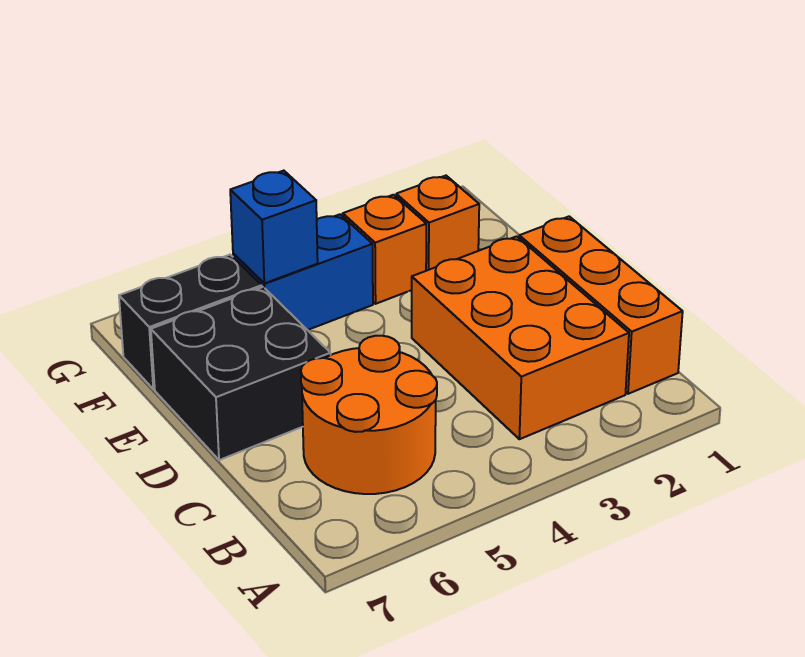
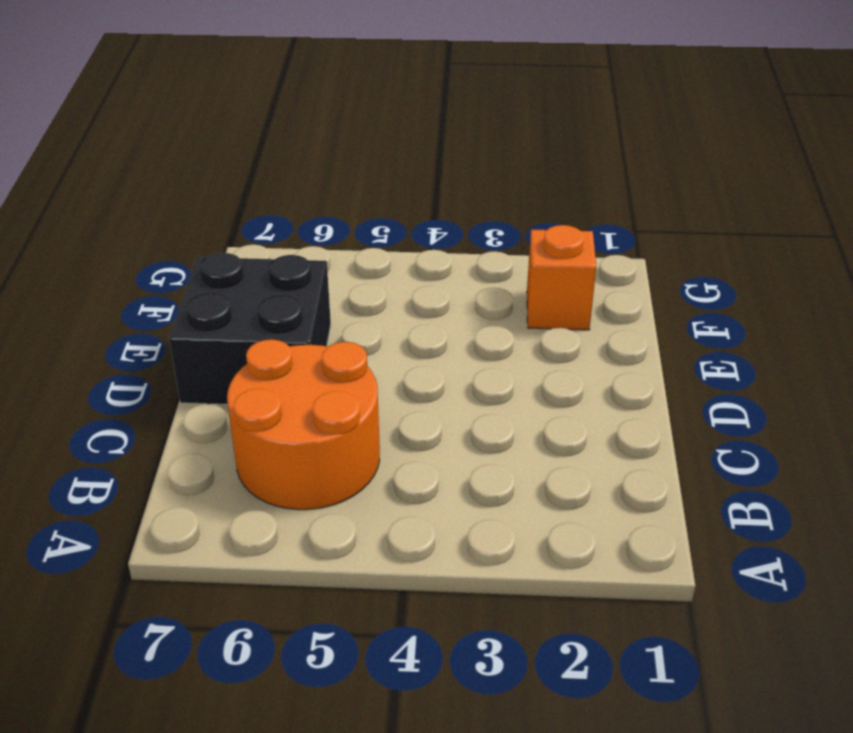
none -> orange 1x3 brick [519,217,683,394]
none -> orange 2x3 brick [412,236,629,439]

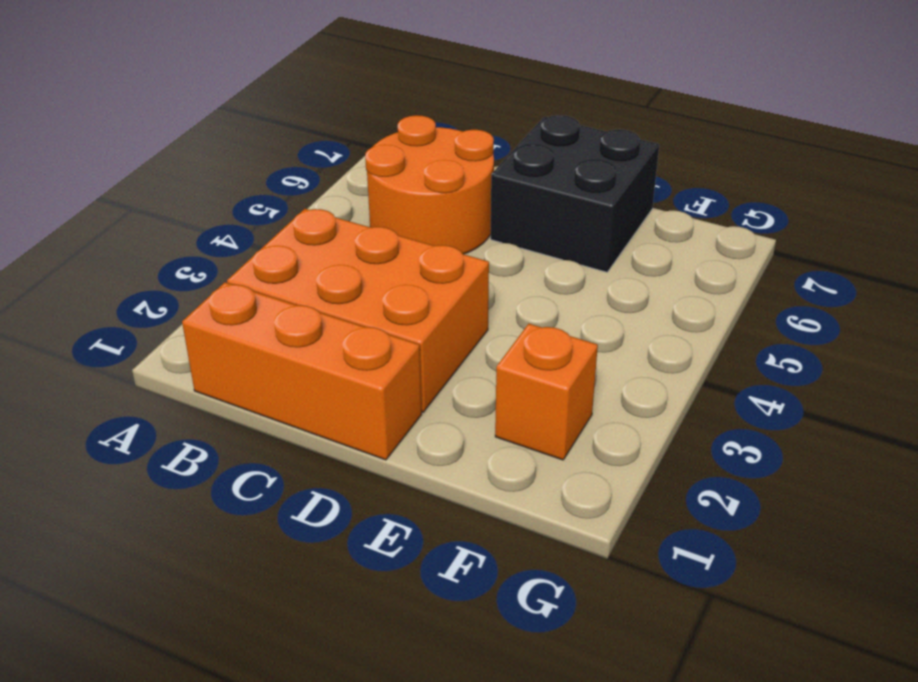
none -> orange 1x1 brick [343,195,426,304]
none -> blue 1x2 brick [233,214,373,330]

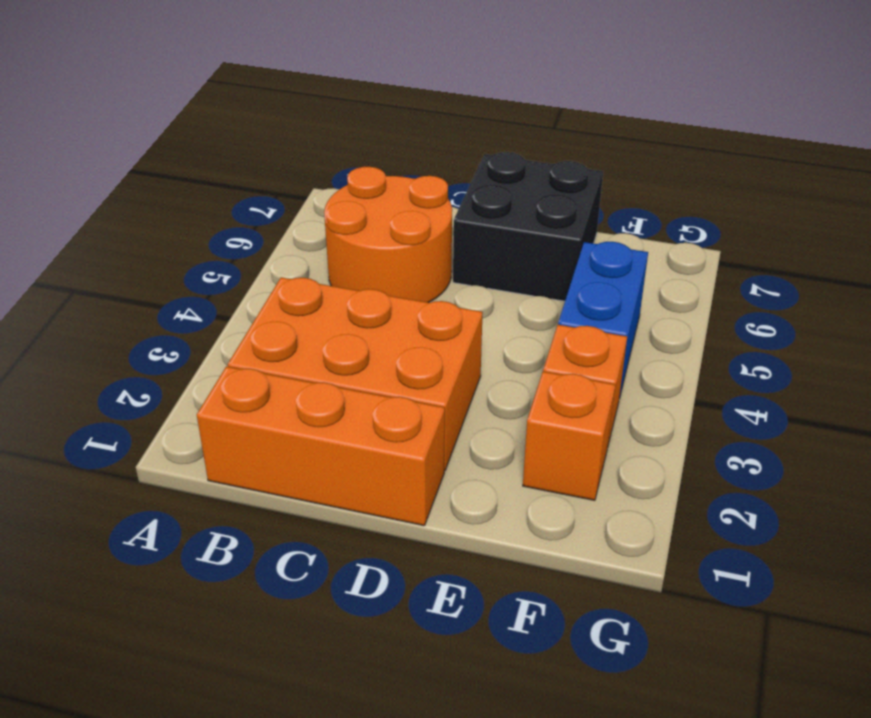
none -> black 1x2 brick [119,255,262,389]
none -> blue 1x1 brick [230,171,318,283]

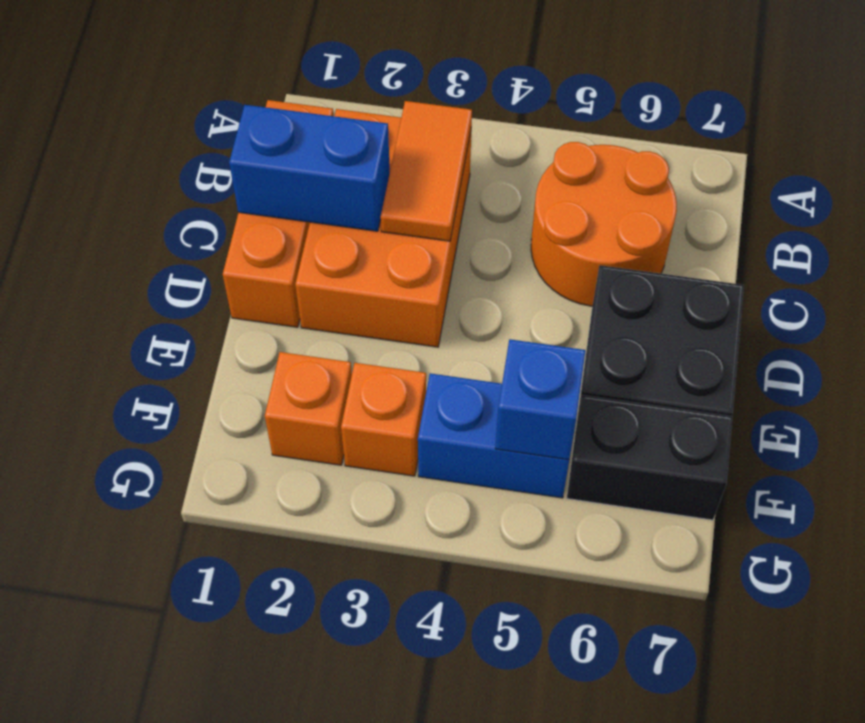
orange 1x2 tile [381,101,472,241] -> none
blue 1x2 brick [229,105,390,231] -> none

